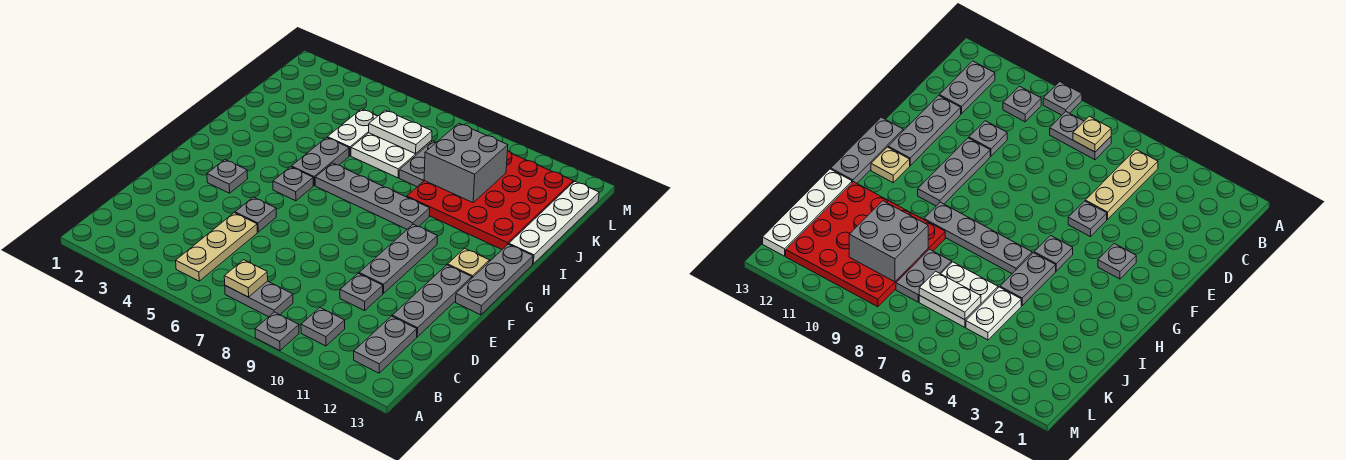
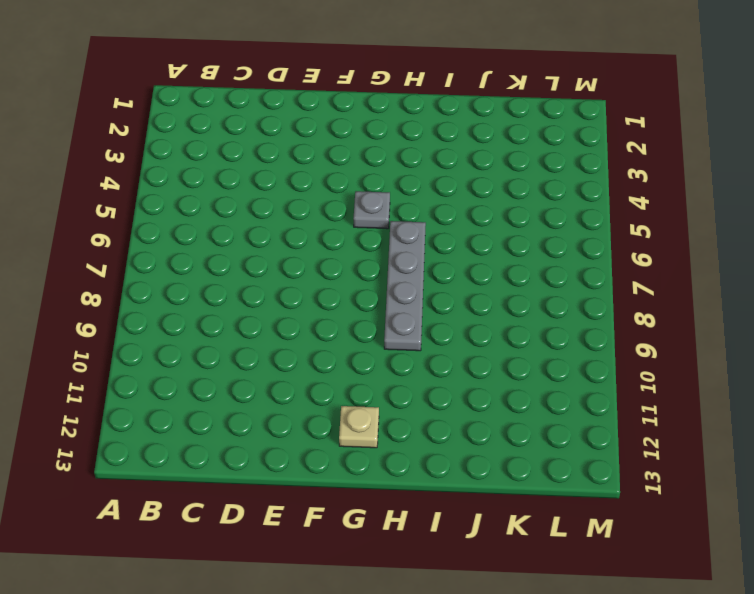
none -> grey 1x1 plate [255,312,299,351]
none -> tan 1x3 plate [176,213,257,281]
none -> grey 1x2 plate [225,281,293,317]

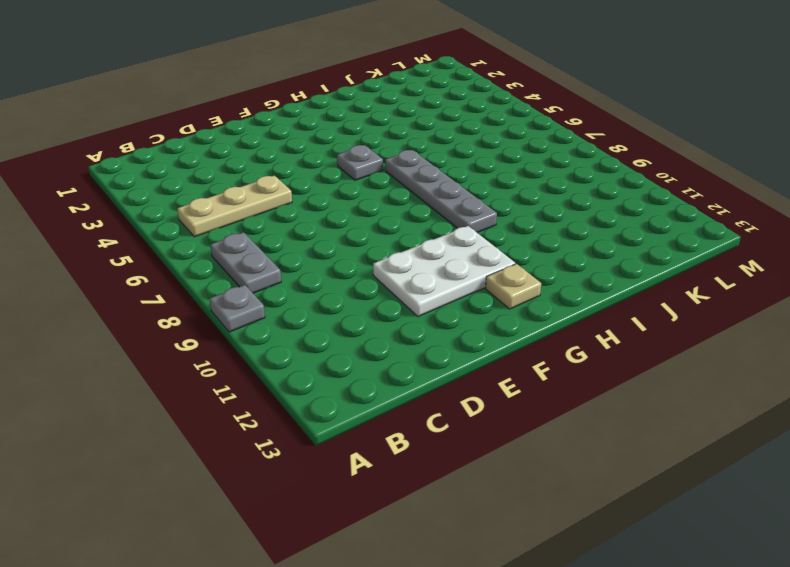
white 2x3 plate [373,226,515,317] -> grey 1x3 plate [359,224,437,294]
none -> grey 1x1 plate [301,308,345,346]
none -> grey 1x2 plate [354,316,417,373]
none -> grey 1x1 plate [340,273,383,311]

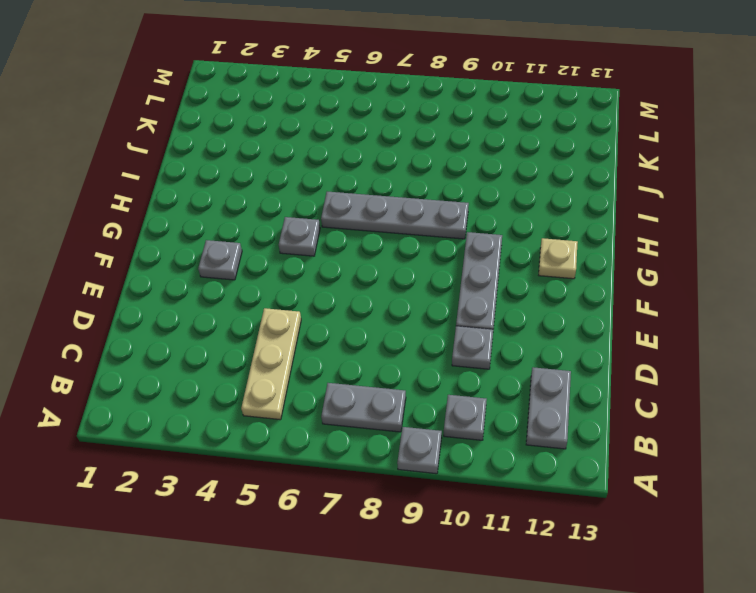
none -> grey 1x3 plate [392,265,472,337]
none -> grey 1x1 plate [235,197,276,232]
none -> grey 1x3 plate [456,244,533,315]

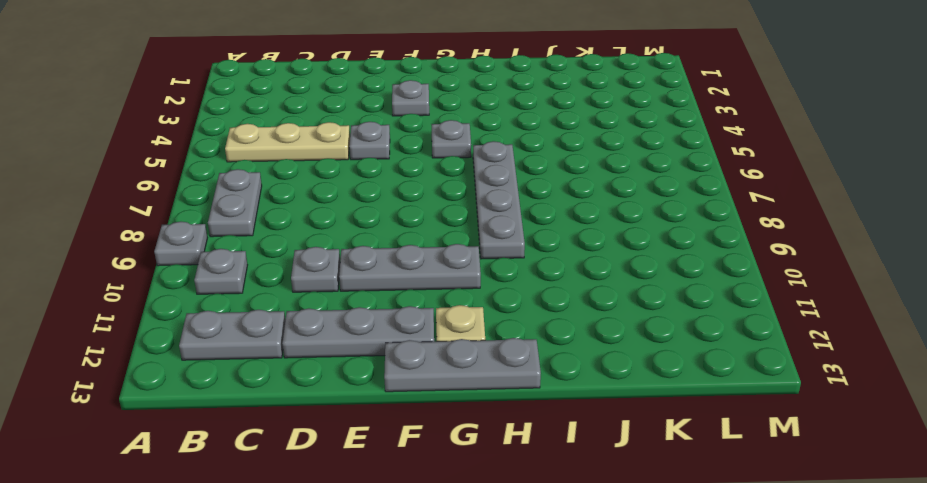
none -> grey 1x2 plate [291,137,349,185]
none -> red 4x4 plate [407,151,573,249]
none -> white 1x4 plate [509,181,599,264]

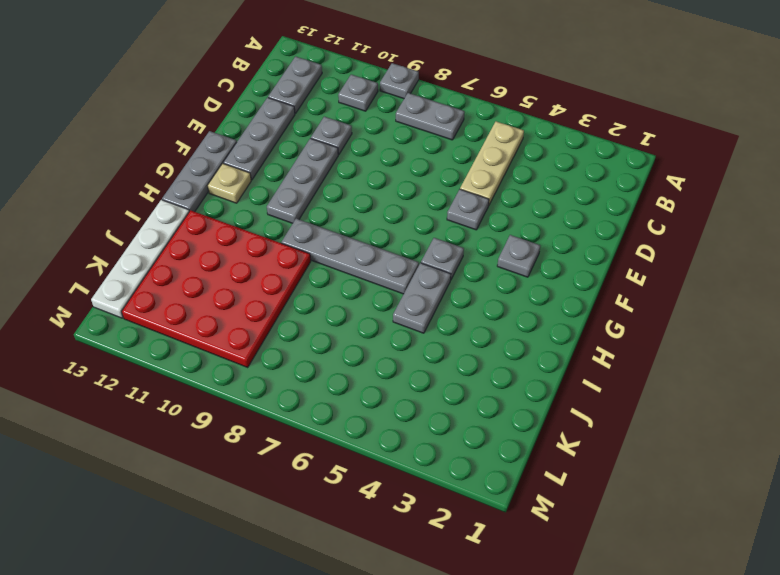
none -> white 1x2 plate [327,109,377,156]
none -> white 2x2 plate [351,133,432,178]
none -> grey 1x2 plate [399,141,436,187]

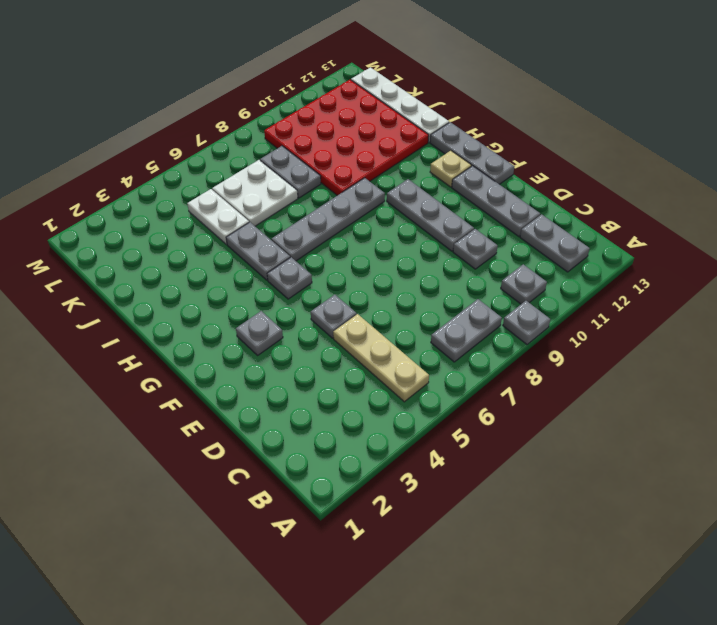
none -> tan 1x1 plate [224,260,268,297]
none -> grey 2x2 brick [424,123,508,203]
none -> white 1x2 plate [369,110,432,154]

